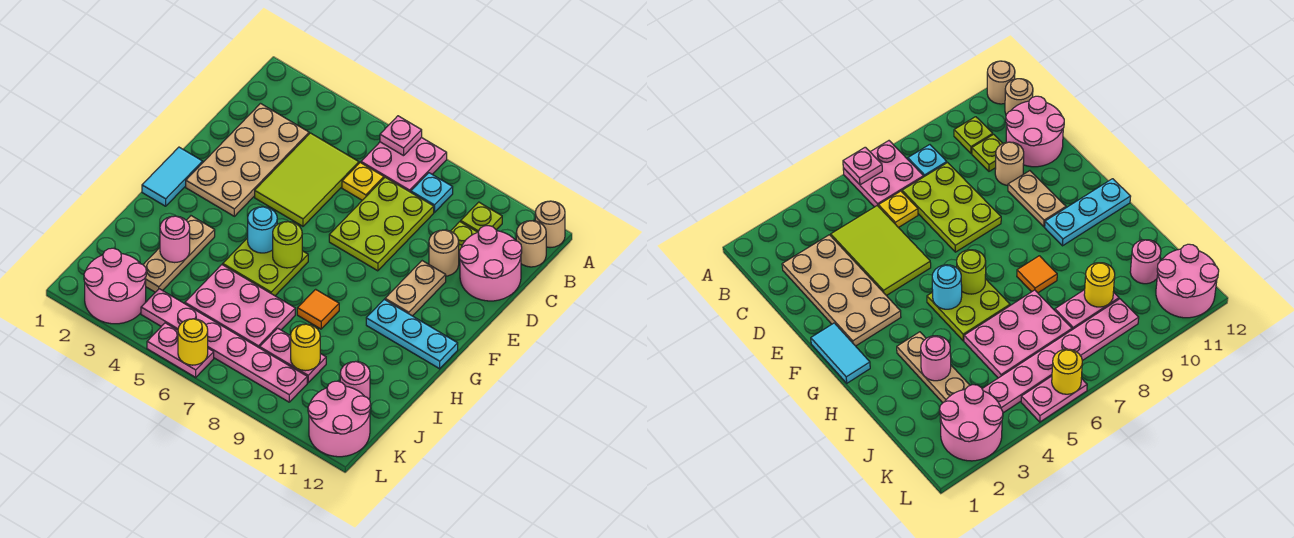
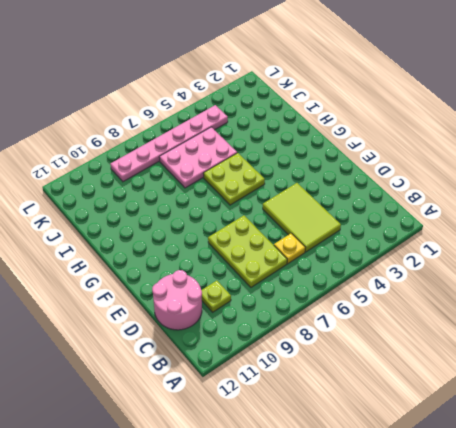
none -> pink 2x2 plate [361,137,447,192]
none -> tan 1x1 round brick [535,201,565,248]
none -> cyan 1x1 plate [411,173,453,212]
none -> lime 1x1 plate [461,202,502,232]

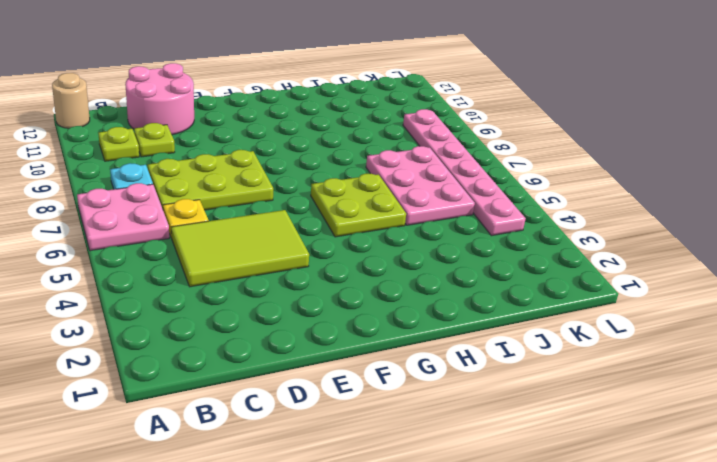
none -> tan 1x1 round brick [516,221,546,267]
none -> tan 2x4 plate [186,104,309,216]
none -> tan 1x1 round brick [429,230,459,276]
none -> tan 1x2 plate [385,261,446,316]

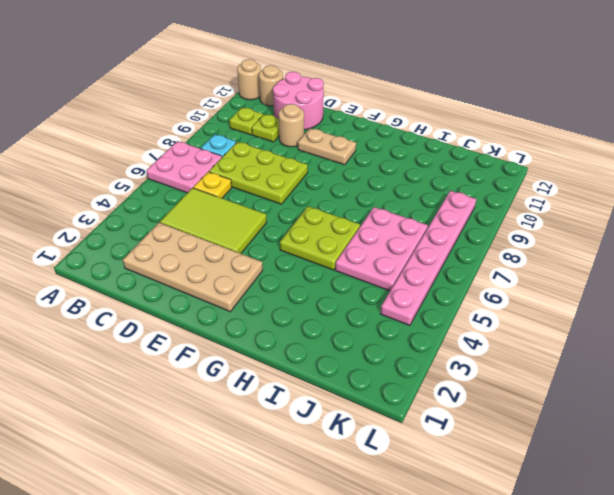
none -> cyan 1x2 tile [142,147,203,206]
none -> cyan 1x3 plate [366,299,458,369]
none -> tan 1x3 plate [143,216,215,292]
none -> orange 1x1 tile [297,289,339,329]

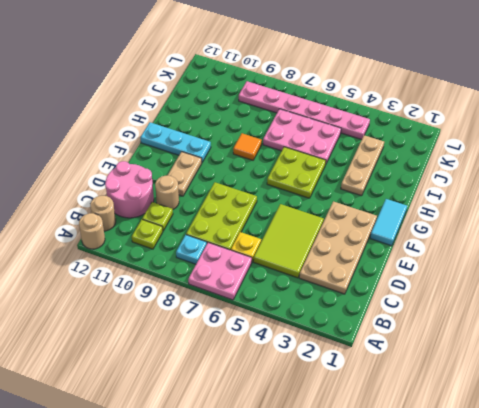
none -> pink 1x2 plate [260,328,326,383]
none -> pink 1x1 round brick [340,362,370,399]
none -> pink 2x2 round brick [84,248,146,324]
none -> pink 2x2 round brick [308,381,371,457]

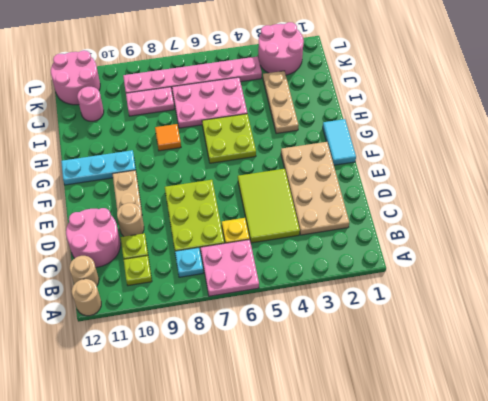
none -> pink 1x2 plate [147,323,214,377]
none -> pink 1x1 plate [380,116,422,156]
none -> cyan 1x1 round brick [248,207,277,253]
none -> lime 1x1 round brick [273,222,302,268]

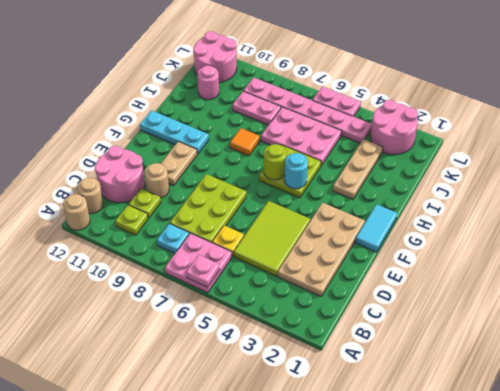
none -> pink 1x1 round brick [160,216,190,263]
none -> yellow 1x1 round brick [291,324,320,371]
none -> yellow 1x1 round brick [178,319,208,365]

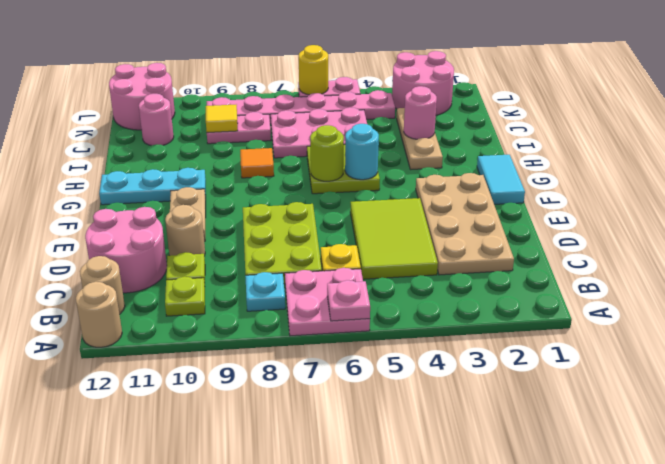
yellow 1x1 tile [206,105,238,132] -> yellow 1x1 round brick [291,324,320,371]

